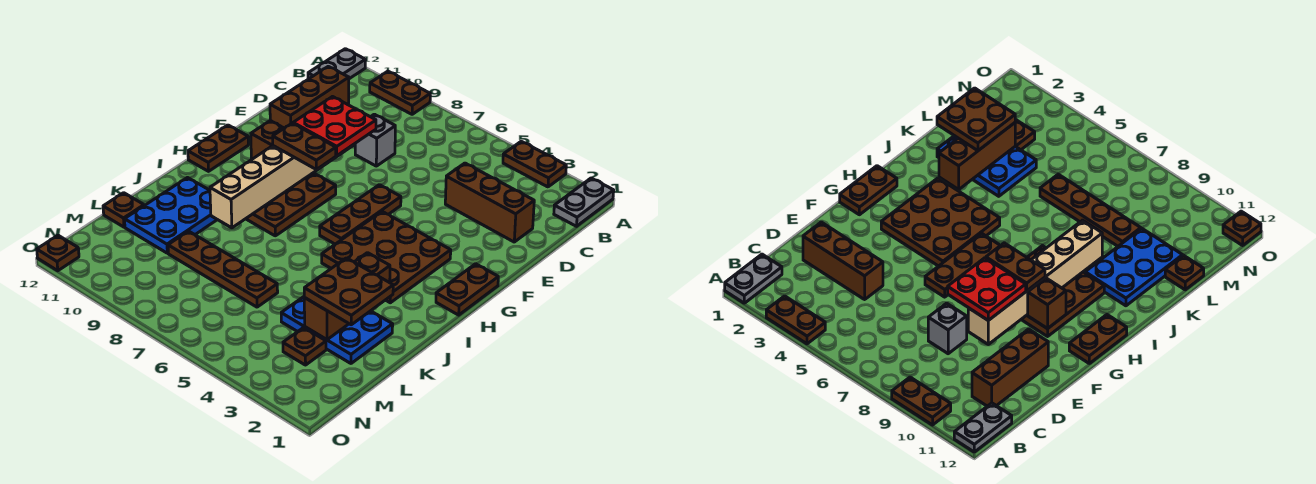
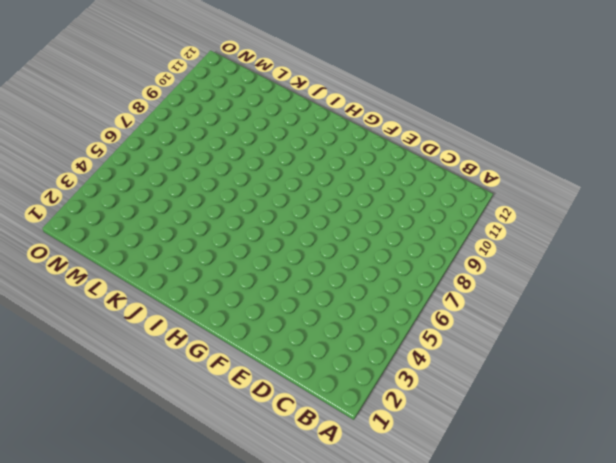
none -> grey 1x2 plate [554,178,614,226]
none -> brown 1x2 plate [503,141,566,187]
none -> brown 1x2 plate [370,71,430,114]

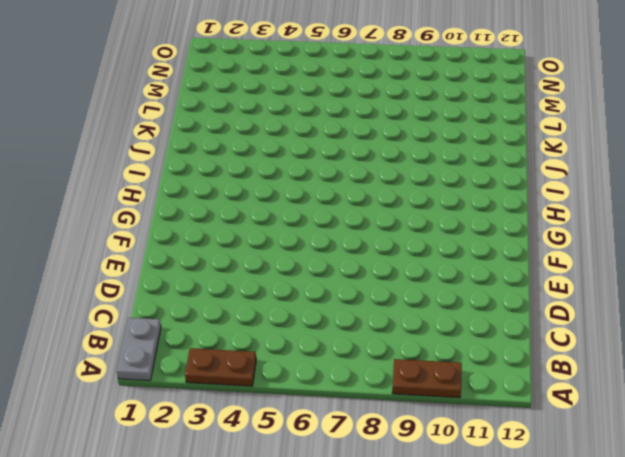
none -> grey 1x2 plate [308,49,365,79]
none -> brown 1x3 brick [270,66,349,128]
none -> brown 1x3 brick [445,163,534,242]

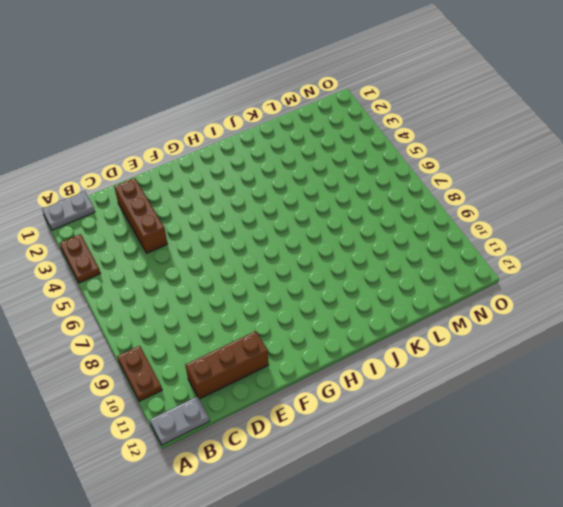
none -> grey 1x1 brick [355,114,395,166]
none -> brown 1x3 plate [320,185,401,244]
none -> brown 1x2 plate [436,264,498,315]

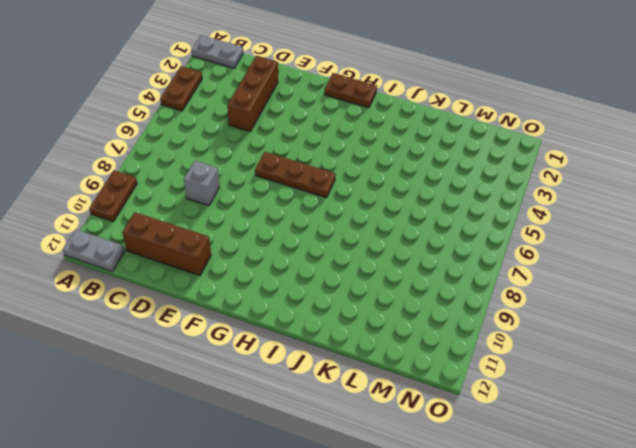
none -> brown 3x3 plate [322,211,451,303]
none -> brown 3x3 plate [246,173,336,236]
none -> brown 1x2 plate [188,125,248,171]

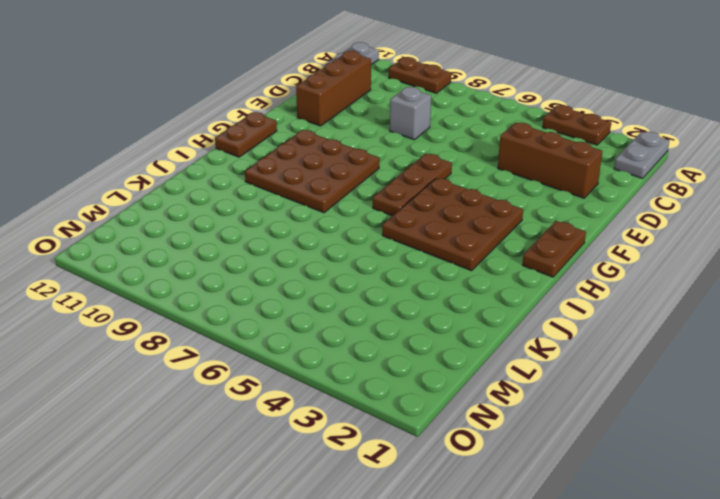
none -> blue 2x3 plate [125,178,217,253]
none -> blue 2x3 plate [281,297,393,363]
none -> brown 1x4 plate [168,231,278,307]

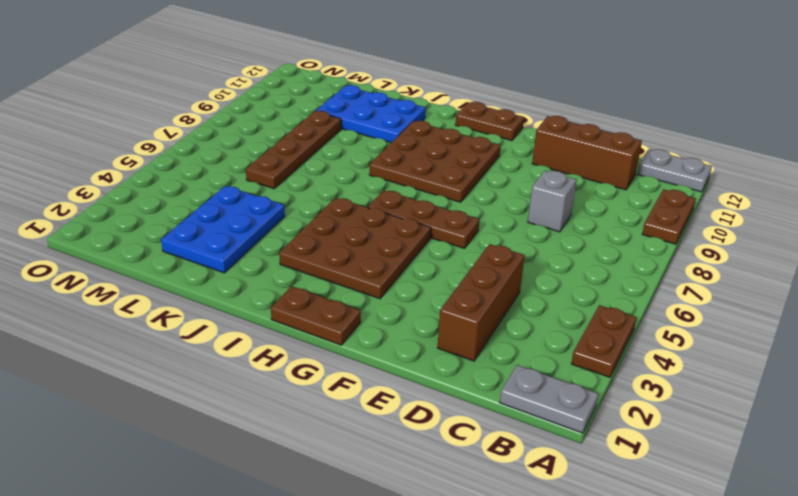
none -> brown 1x1 plate [103,193,144,227]
none -> brown 1x1 plate [283,328,326,365]
none -> brown 1x1 plate [37,235,79,271]

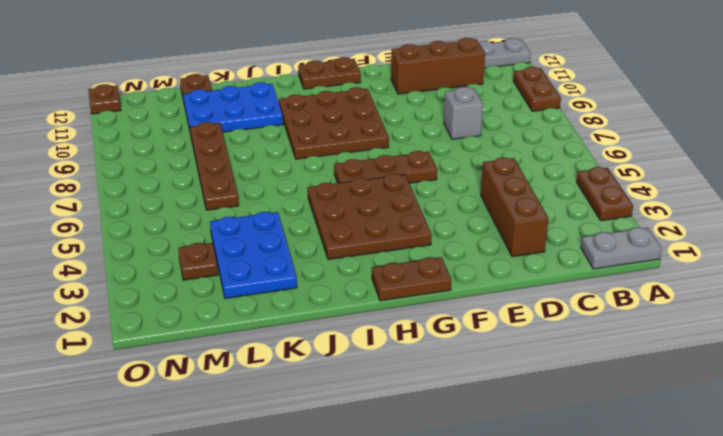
none -> tan 1x6 brick [210,145,353,228]
none -> brown 1x1 brick [251,121,284,160]
none -> brown 1x3 brick [304,253,390,340]

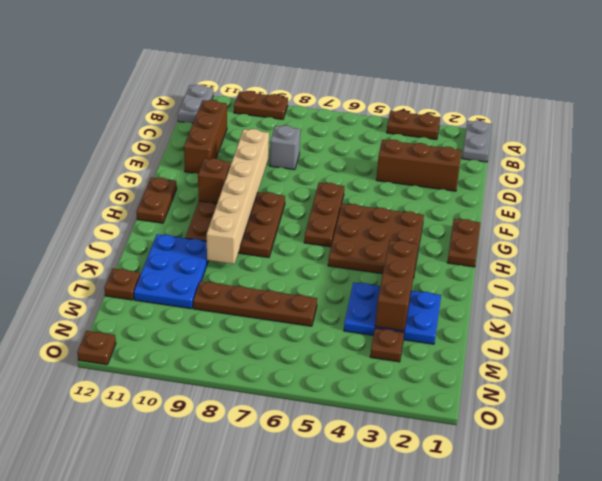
none -> red 2x2 plate [293,97,376,155]
none -> brown 1x2 plate [273,123,336,169]
none -> brown 2x2 plate [304,258,393,325]

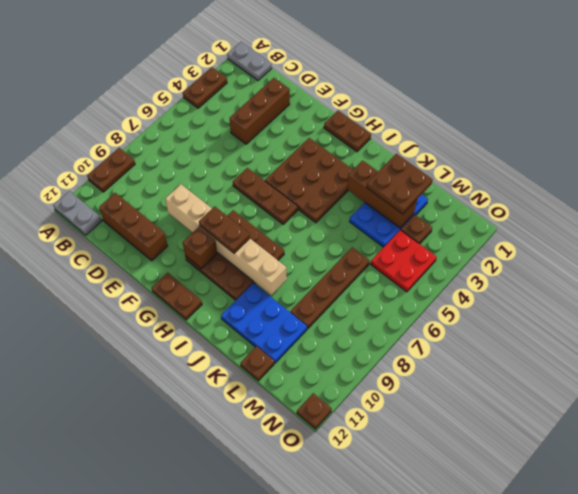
brown 1x2 plate [199,206,250,253] -> brown 1x2 plate turned to [273,123,336,169]
red 2x2 plate [371,230,437,292] -> red 2x2 plate moved to [293,97,376,155]
none -> grey 1x1 brick [355,114,395,166]

